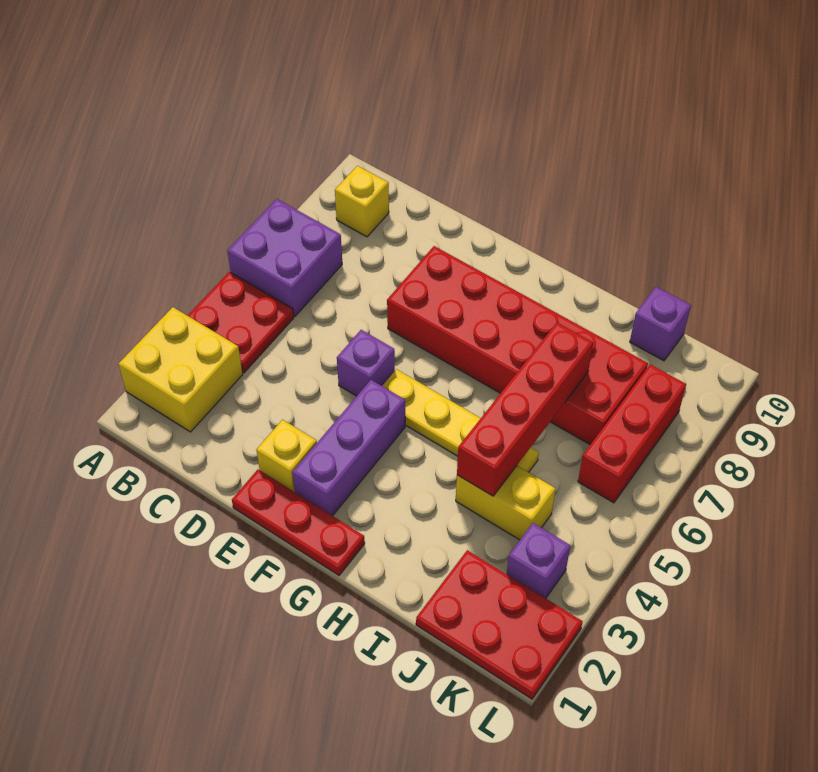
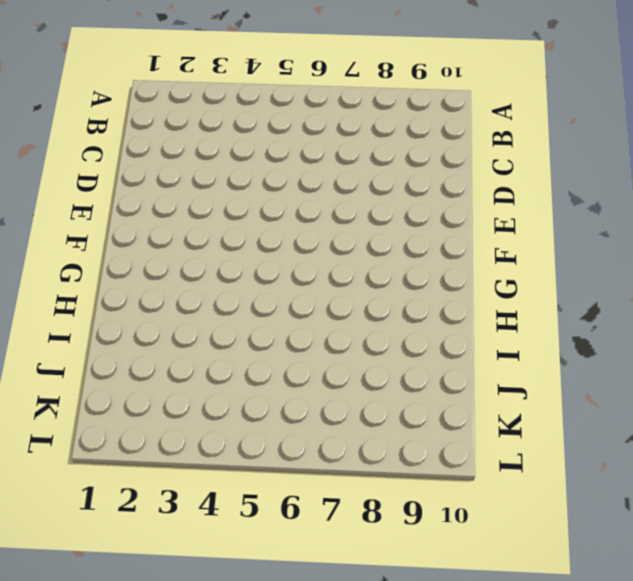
none -> yellow 2x2 brick [119,307,243,432]
none -> red 2x2 plate [188,272,294,373]
none -> purple 2x2 brick [227,199,342,317]

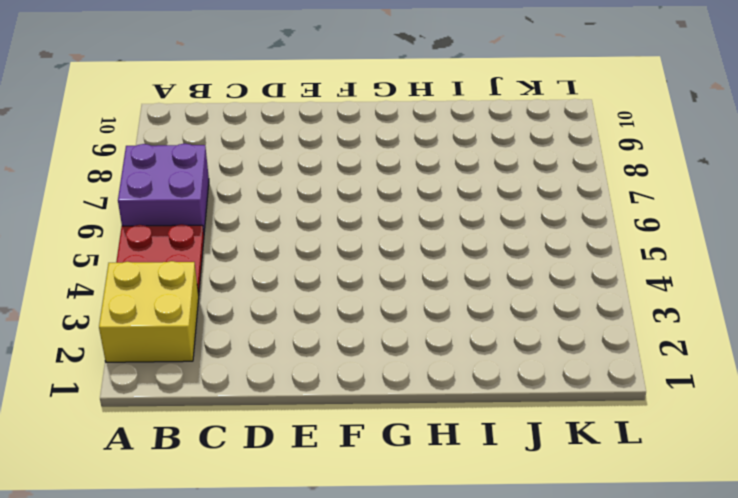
none -> yellow 1x1 brick [335,166,389,237]
none -> red 1x3 plate [232,469,365,575]
none -> yellow 1x1 brick [257,420,317,492]

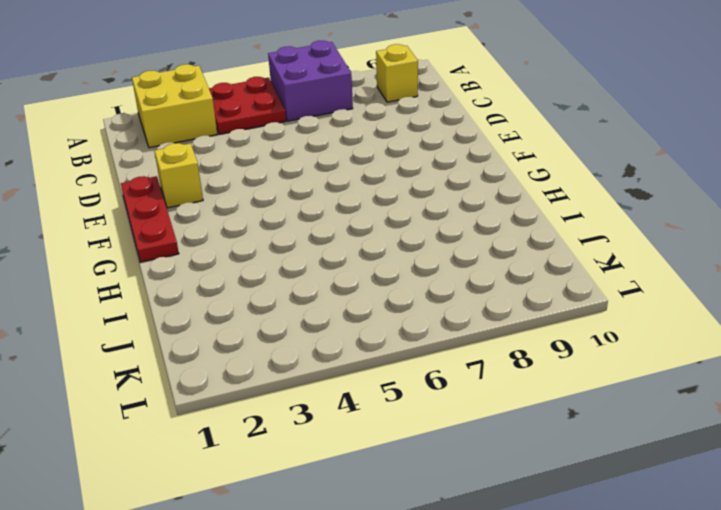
none -> purple 1x1 brick [337,330,395,396]
none -> red 2x6 brick [387,246,648,445]
none -> purple 1x3 brick [292,380,405,516]

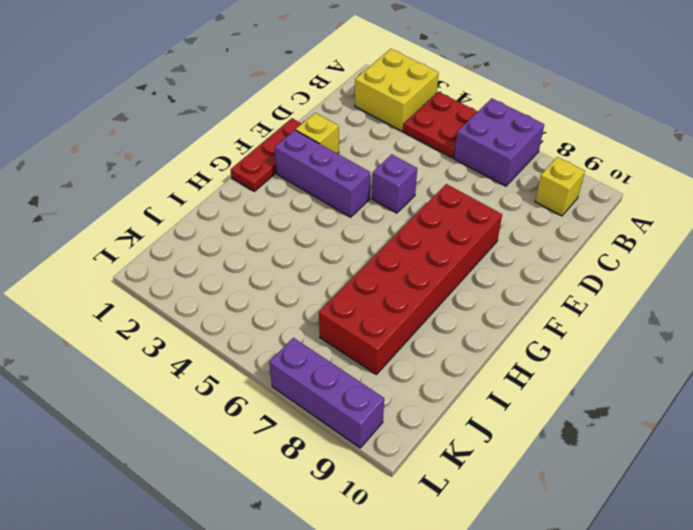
purple 1x3 brick [269,338,384,448] -> none
none -> yellow 1x4 plate [383,369,539,472]
none -> yellow 1x2 brick [456,466,556,540]
none -> red 2x3 plate [416,550,583,699]

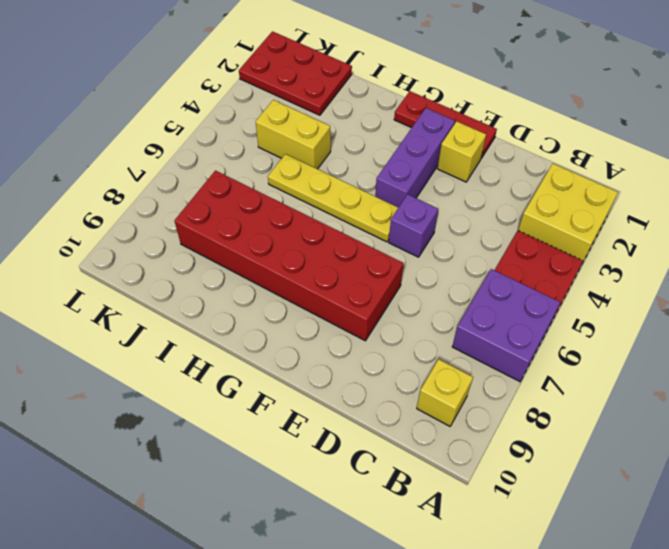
none -> purple 1x1 brick [630,287,691,361]
none -> purple 1x1 brick [507,523,570,598]
none -> red 1x3 brick [578,364,686,503]

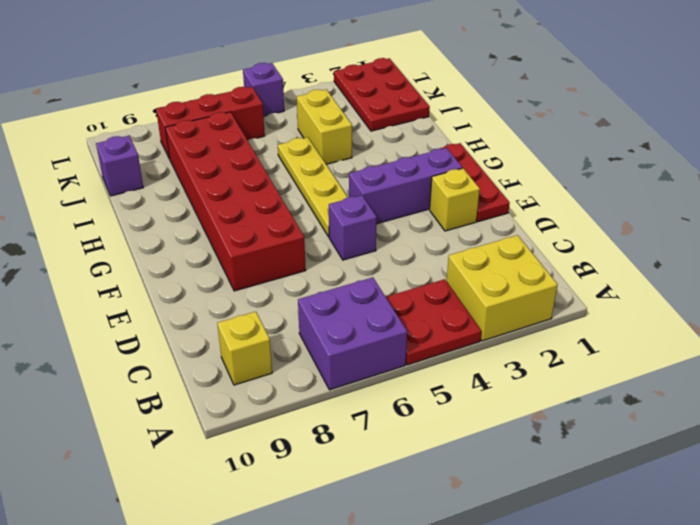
purple 1x1 brick [243,63,284,116] -> purple 1x1 brick moved to [507,523,570,598]
none -> red 1x4 brick [457,323,593,496]

